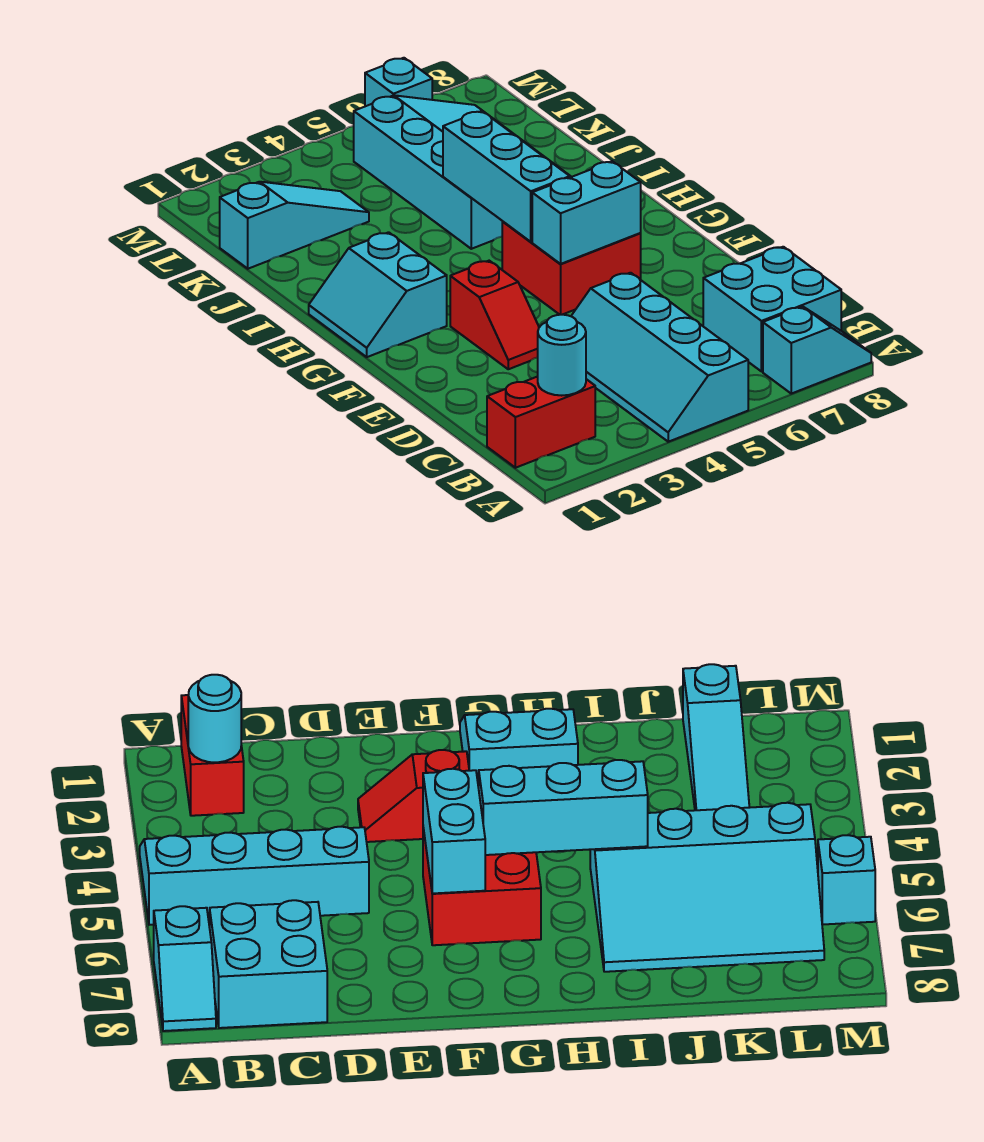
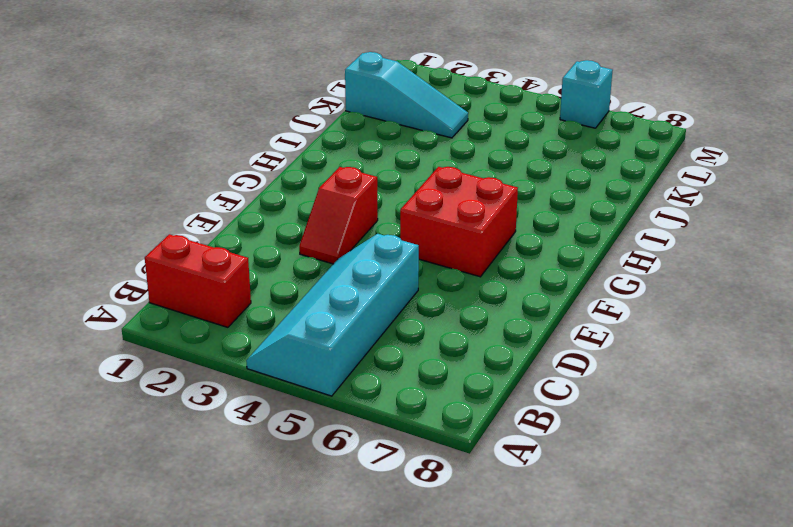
none -> cyan 1x2 slope [763,307,871,394]
none -> cyan 2x2 brick [703,247,841,372]
none -> cyan 2x2 slope [309,232,447,357]

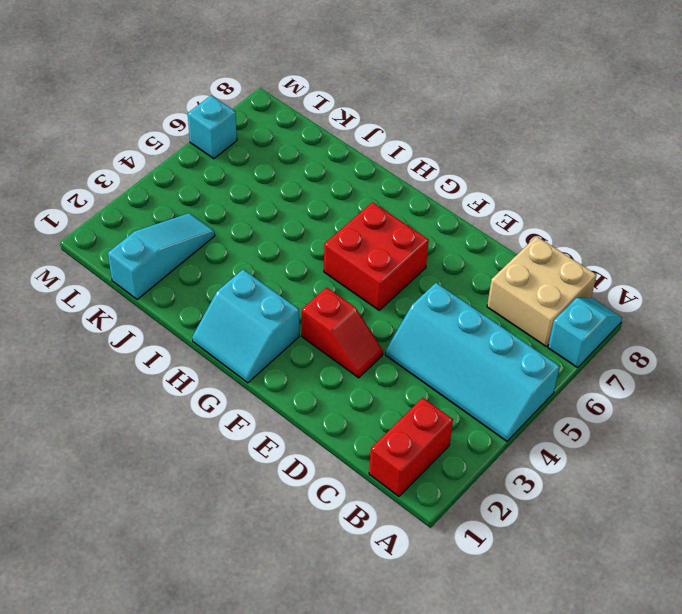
tan 2x2 brick [487,236,597,347] -> cyan 2x2 brick [703,247,841,372]
none -> cyan 3x4 slope [354,95,571,249]
none -> cyan 1x1 round brick [538,315,586,396]
none -> cyan 1x2 brick [532,161,641,264]

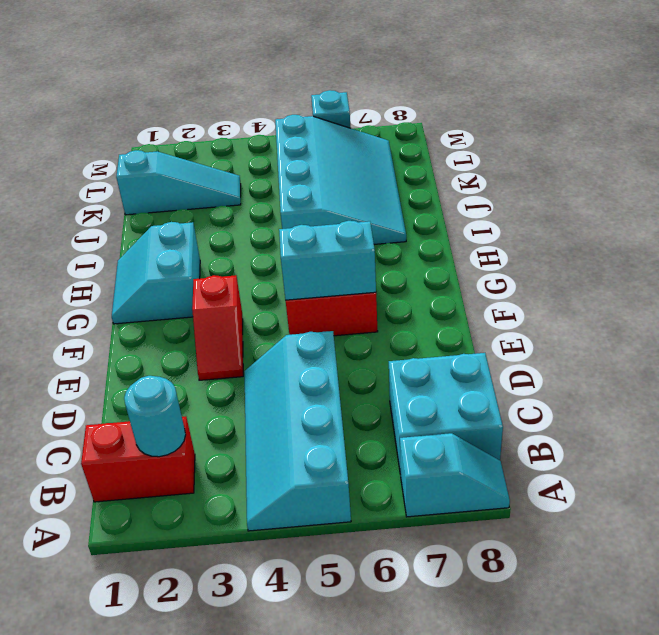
none -> cyan 1x3 brick [443,111,570,242]

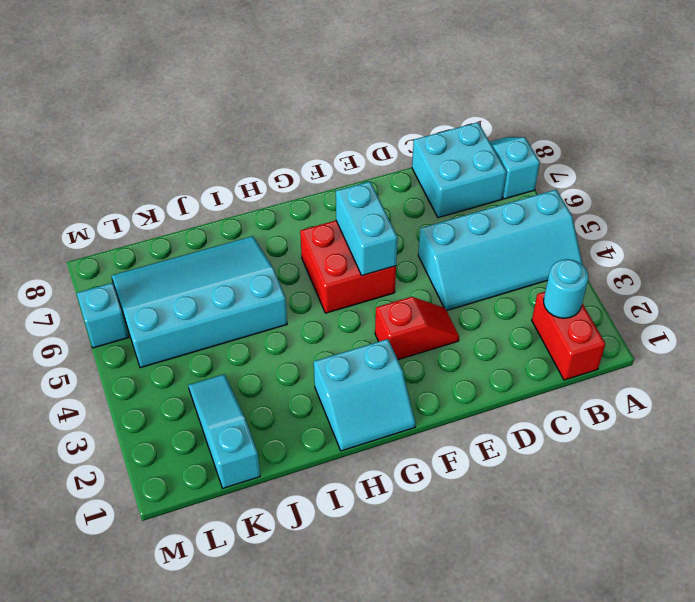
none -> cyan 1x3 brick [443,111,570,242]

